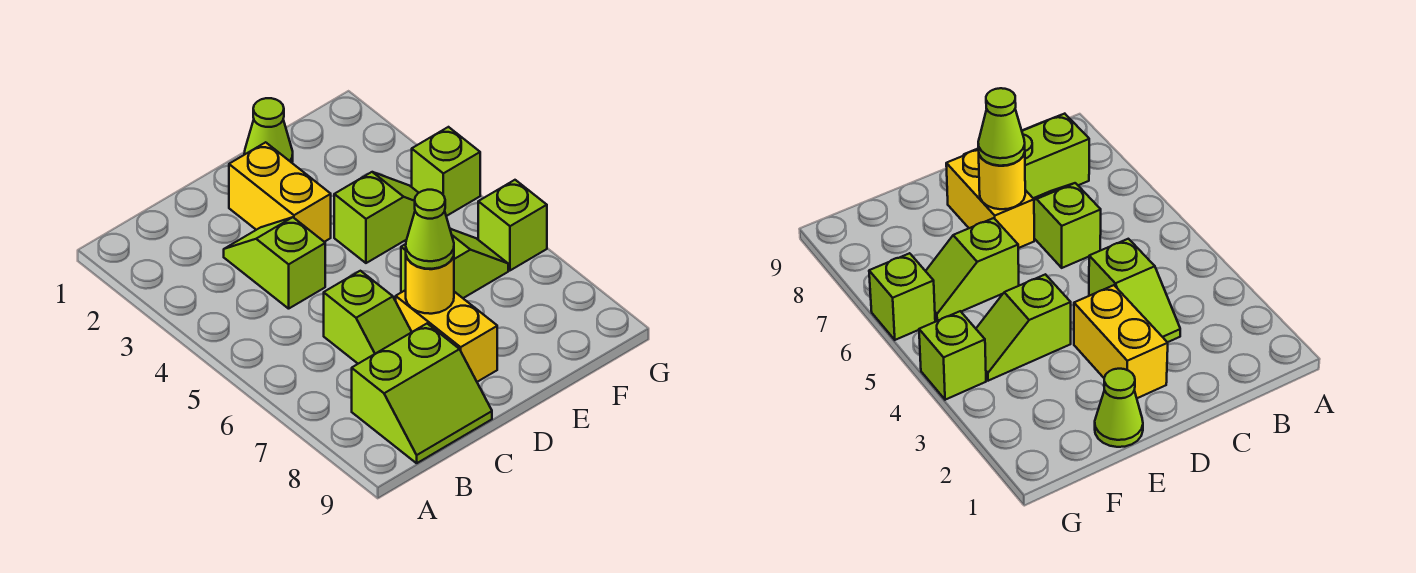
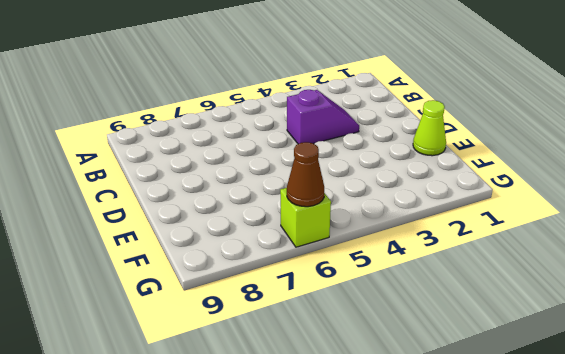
purple 1x2 slope [287,90,359,144] -> lime 1x2 slope [224,217,325,309]
brown 1x1 cone [287,142,324,207] -> none
none -> lime 2x2 slope [352,324,492,463]
none -> lime 1x2 slope [324,271,411,364]
none -> yellow 1x2 brick [229,142,331,242]

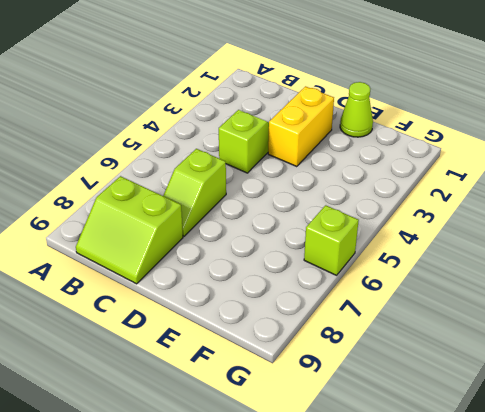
none -> yellow 1x2 brick [396,290,497,382]
none -> lime 1x2 slope [334,172,418,263]
none -> lime 1x2 slope [401,229,508,298]

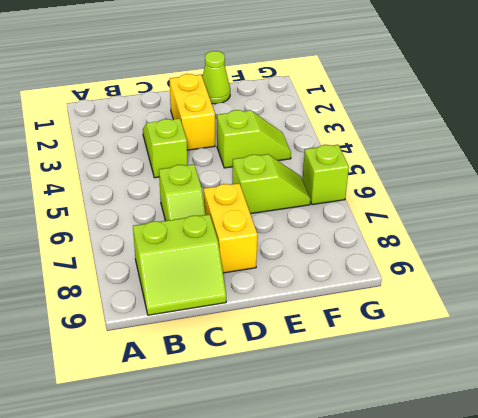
none -> lime 1x1 brick [412,127,480,216]
none -> yellow 1x1 round brick [406,256,454,314]
none -> lime 1x1 cone [406,190,454,269]

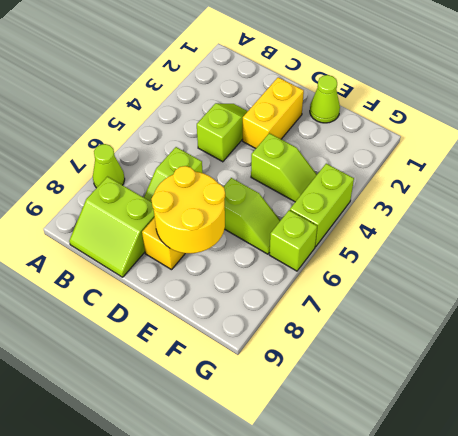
lime 1x1 cone [93,144,125,188] -> lime 1x1 cone moved to [406,190,454,269]
yellow 2x2 round brick [151,166,225,253] -> yellow 1x1 round brick [406,256,454,314]
lime 1x2 brick [290,164,354,247] -> lime 1x1 brick [412,127,480,216]

